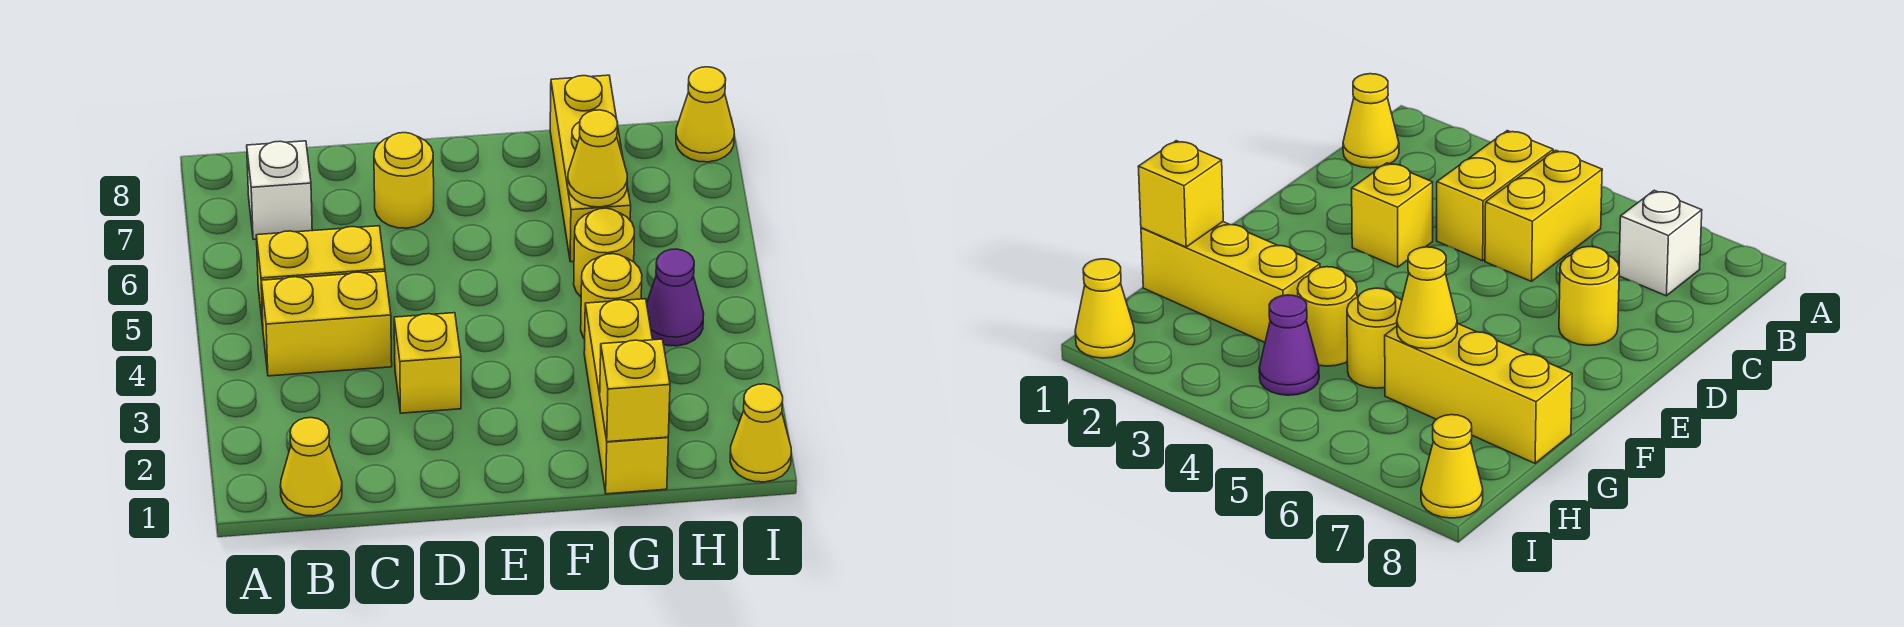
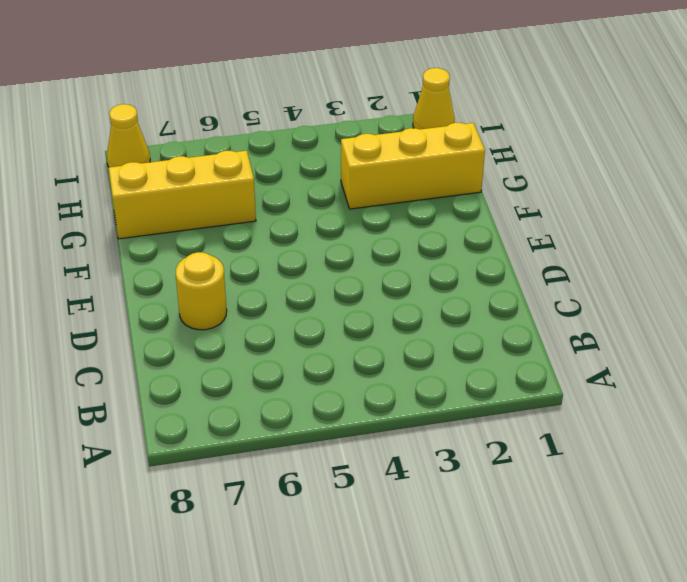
none -> yellow 1x1 cone [280,418,342,516]
none -> yellow 1x2 brick [261,271,392,376]
none -> yellow 1x2 brick [256,226,385,326]

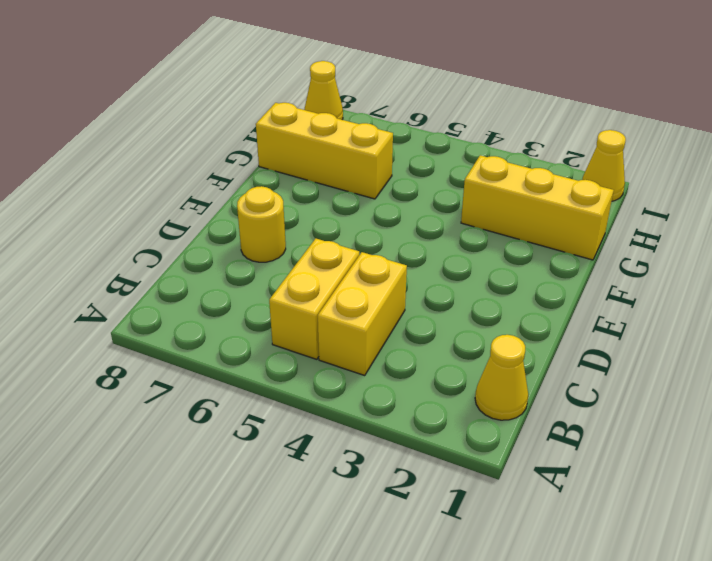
none -> white 1x1 brick [247,141,312,239]
none -> yellow 1x1 brick [394,313,461,413]
none -> yellow 1x1 round brick [581,254,642,339]

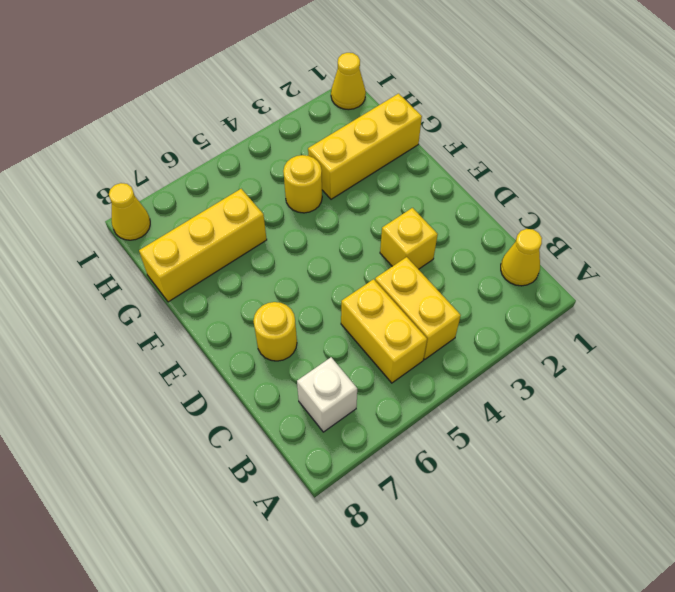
none -> yellow 1x1 round brick [574,208,634,297]
none -> purple 1x1 cone [647,249,704,346]
none -> yellow 1x1 brick [600,339,670,442]

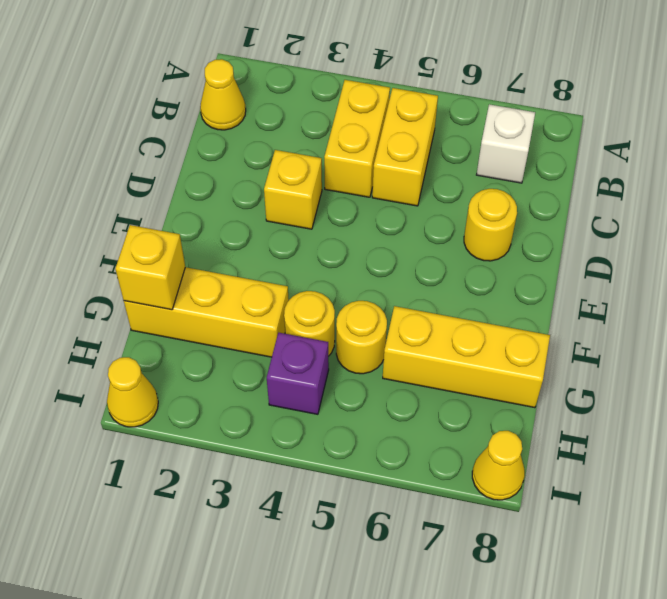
purple 1x1 brick [267,333,329,414] -> purple 1x1 cone [647,249,704,346]
none -> yellow 1x1 cone [568,110,627,207]

